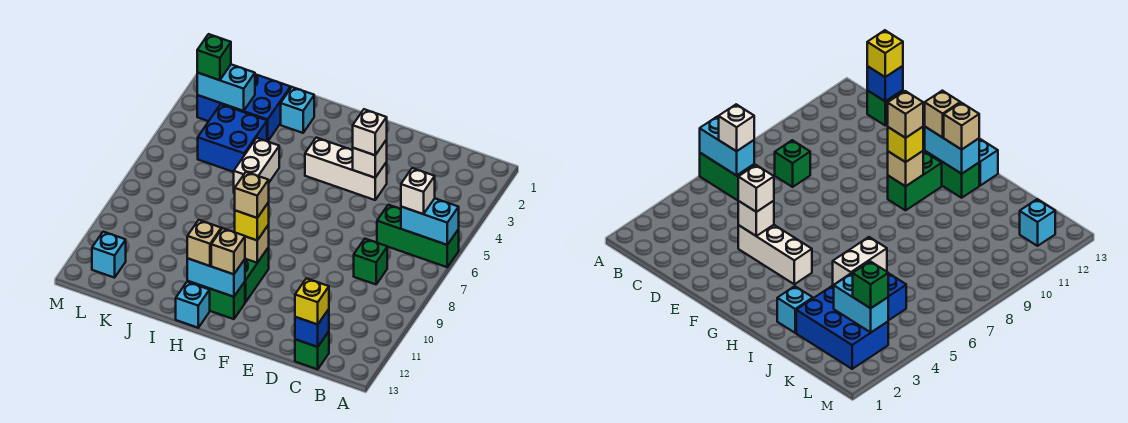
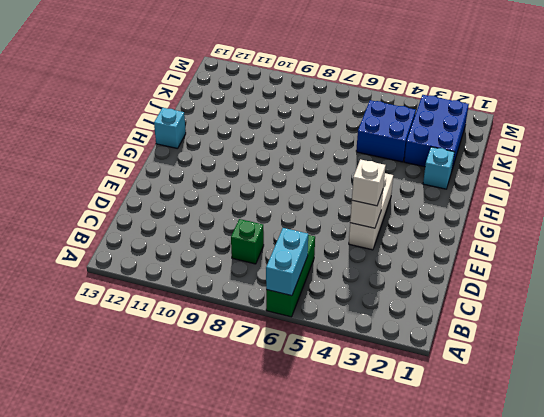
none -> green 1x1 brick [295,332,329,369]
none -> green 1x2 brick [245,247,269,302]
none -> green 1x2 brick [187,281,245,319]

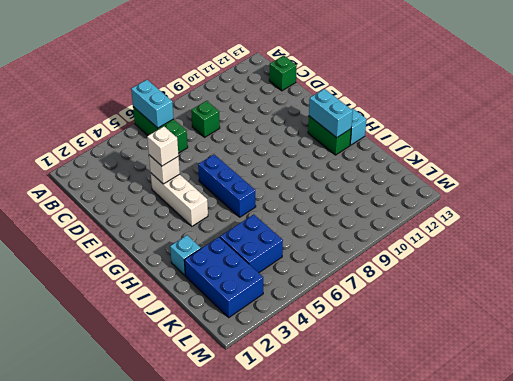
blue 1x3 brick [198,155,256,217] -> none
none -> green 1x2 brick [245,247,269,302]
none -> white 1x2 brick [234,138,279,193]
none -> cyan 1x1 brick [92,232,126,278]

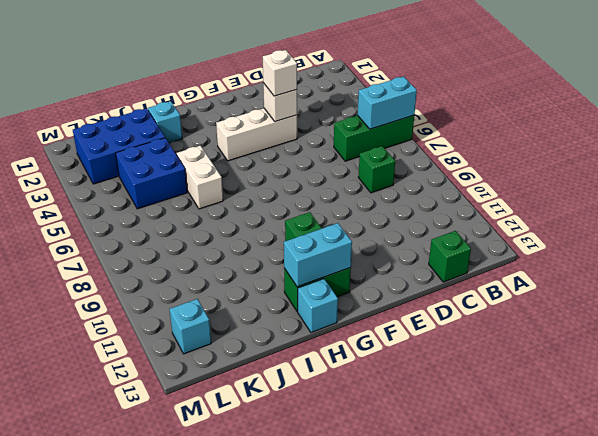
none -> blue 1x1 brick [295,309,329,347]
none -> tan 1x1 brick [245,225,269,263]
none -> cyan 1x2 brick [197,65,255,111]

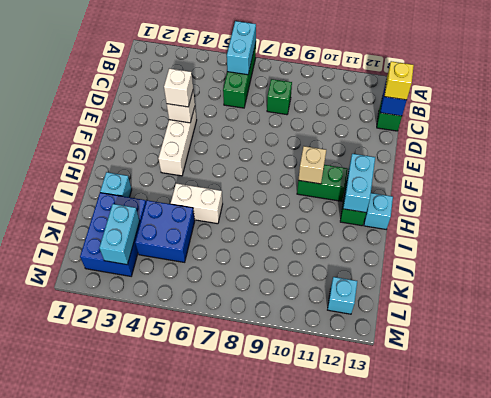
none -> white 1x1 brick [401,168,435,214]
none -> yellow 1x1 brick [235,202,269,240]
none -> tan 1x1 brick [211,228,245,274]

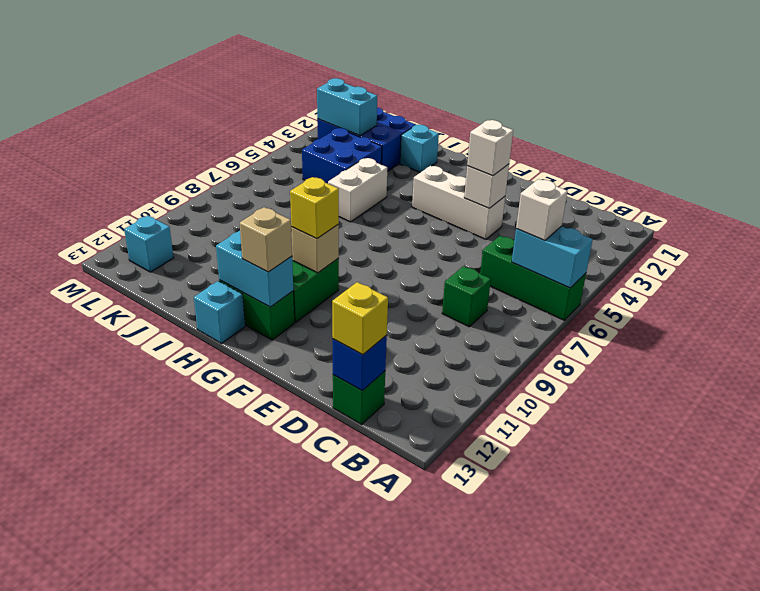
none -> tan 1x1 brick [187,220,221,266]
none -> green 1x1 brick [197,34,231,80]
none -> tan 1x1 brick [235,172,269,218]

